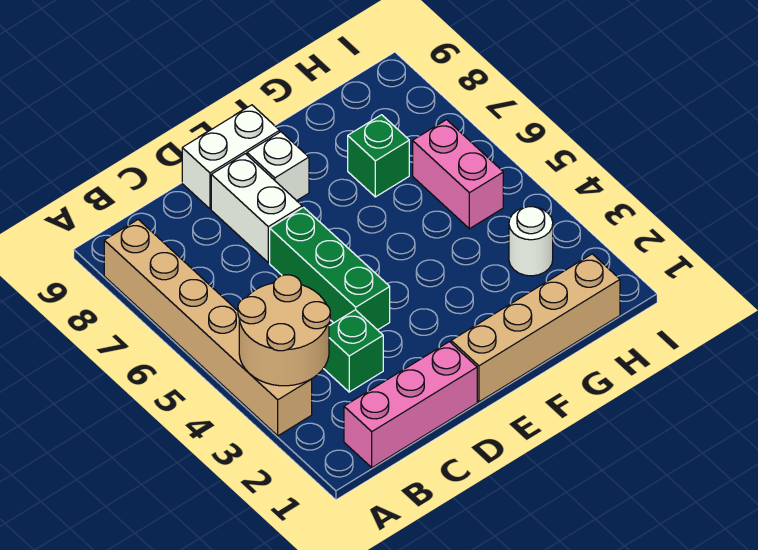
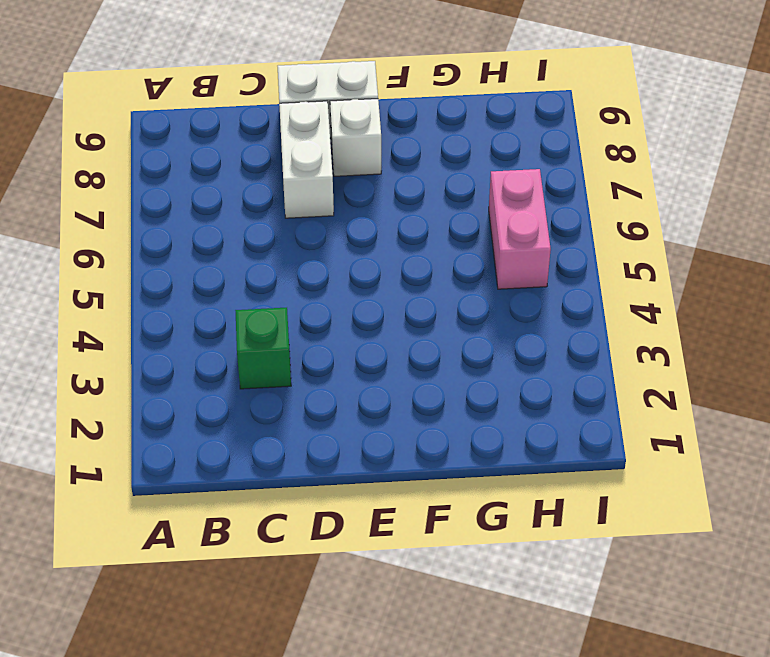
none -> tan 1x6 brick [104,220,312,436]
none -> pink 1x3 brick [344,342,477,468]
none -> green 1x3 brick [270,207,390,330]

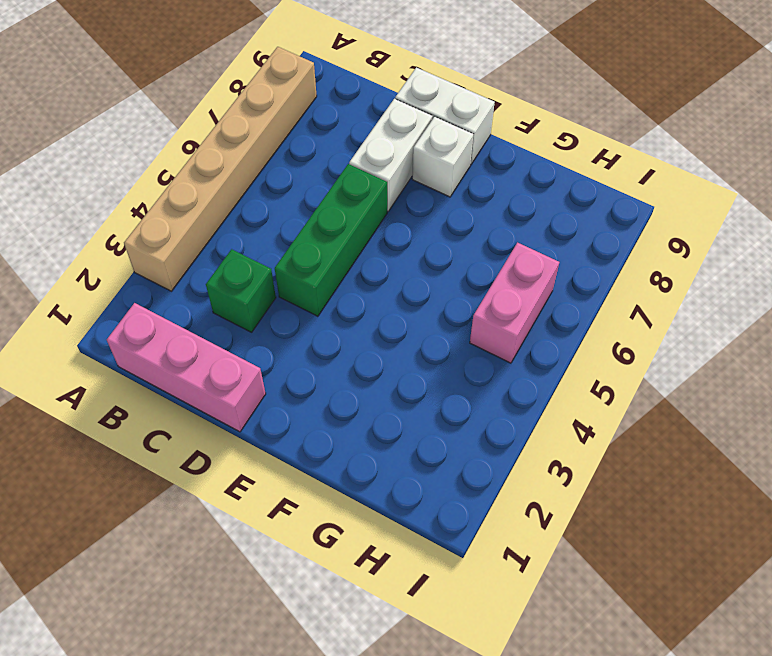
none -> tan 1x4 brick [451,254,620,402]
none -> green 1x1 brick [348,115,409,197]
none -> white 1x1 round brick [509,207,553,276]

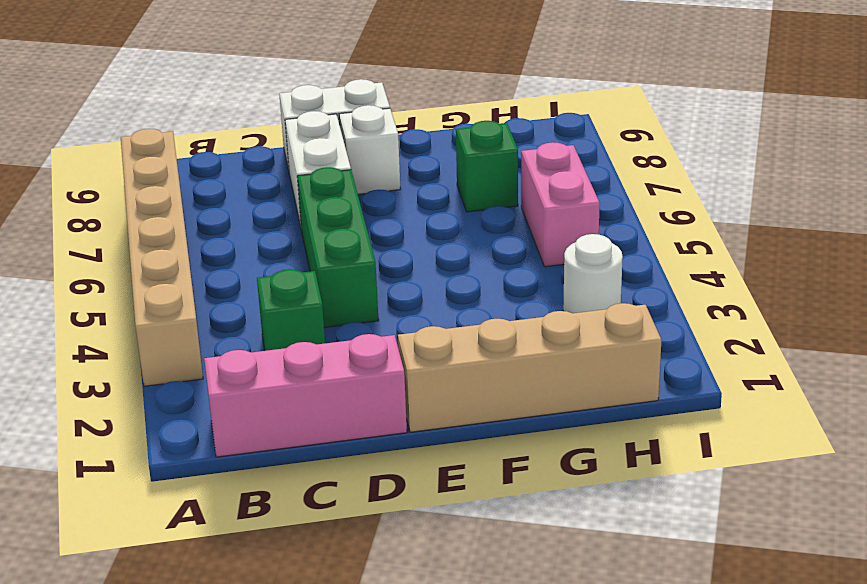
none -> tan 2x2 round brick [238,275,330,386]

